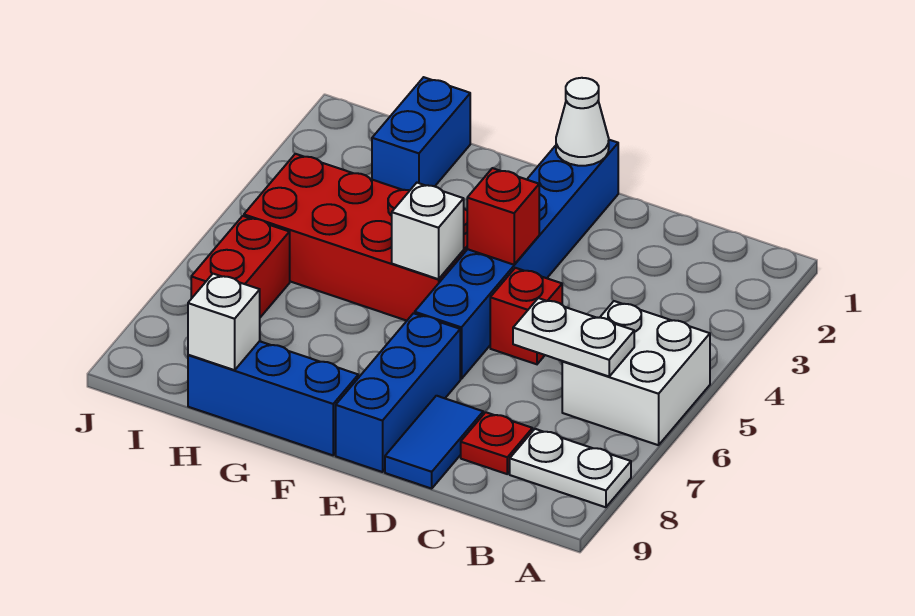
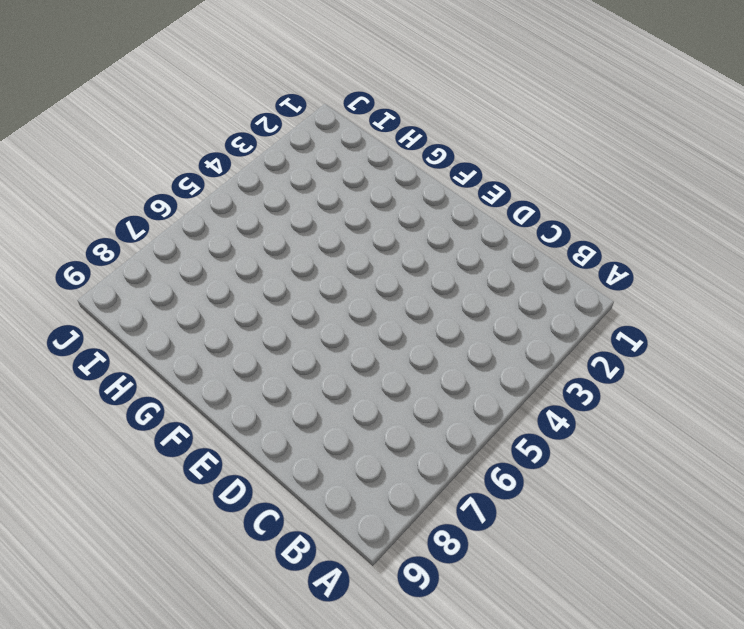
none -> white 2x2 brick [562,301,710,445]
none -> white 1x2 plate [510,429,631,507]
none -> red 1x1 plate [461,412,532,474]

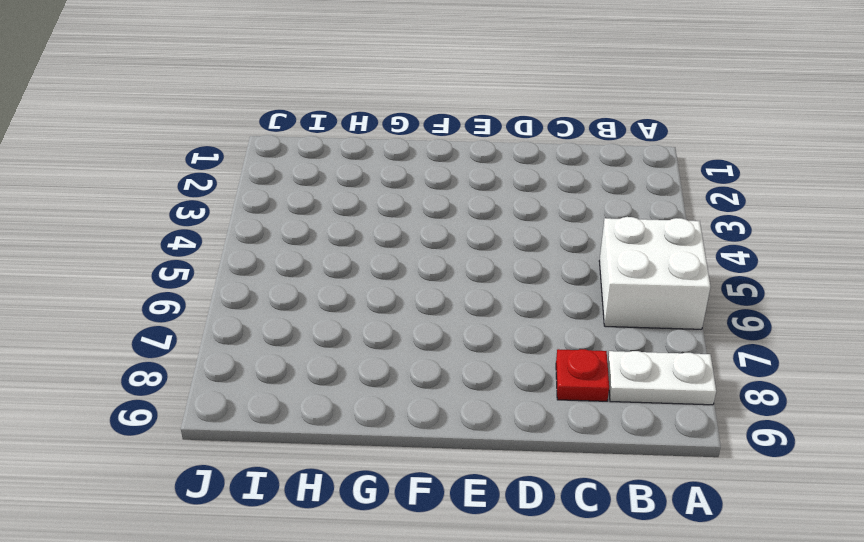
none -> red 1x1 brick [490,268,562,364]
none -> blue 1x2 tile [385,396,483,489]
none -> blue 1x6 brick [415,140,618,379]

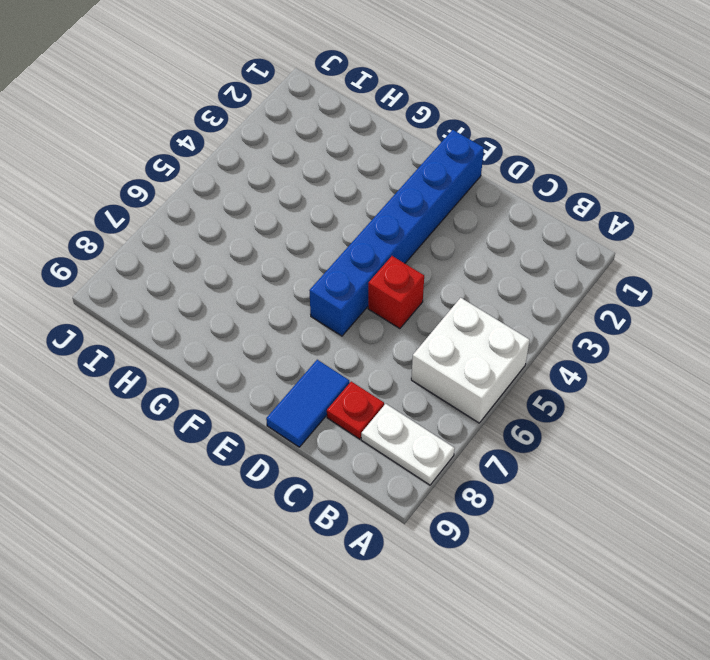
none -> blue 1x3 brick [336,313,460,472]
none -> red 2x4 brick [244,154,467,321]
none -> blue 1x3 brick [188,341,358,455]

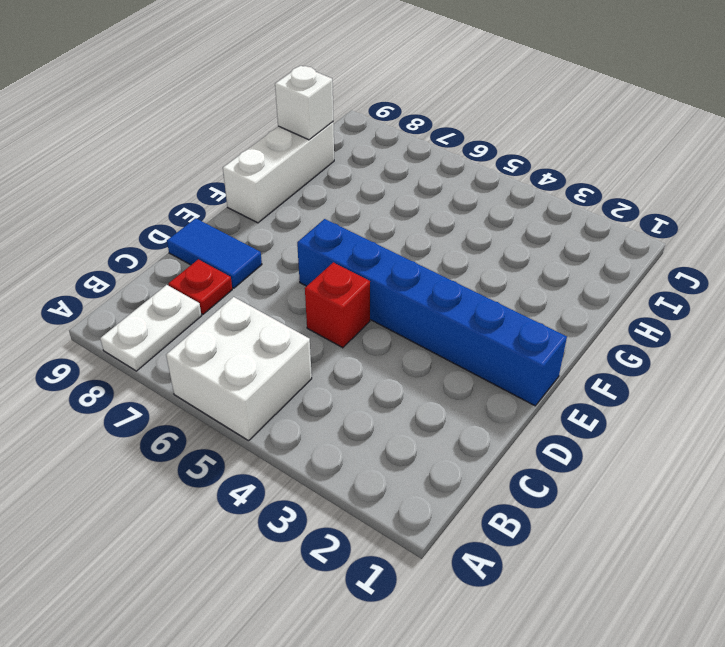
white 1x3 brick [223,122,334,223] -> blue 1x3 brick [188,341,358,455]
none -> blue 1x3 brick [336,313,460,472]
none -> red 2x4 brick [244,154,467,321]
none -> blue 1x2 brick [372,77,470,190]

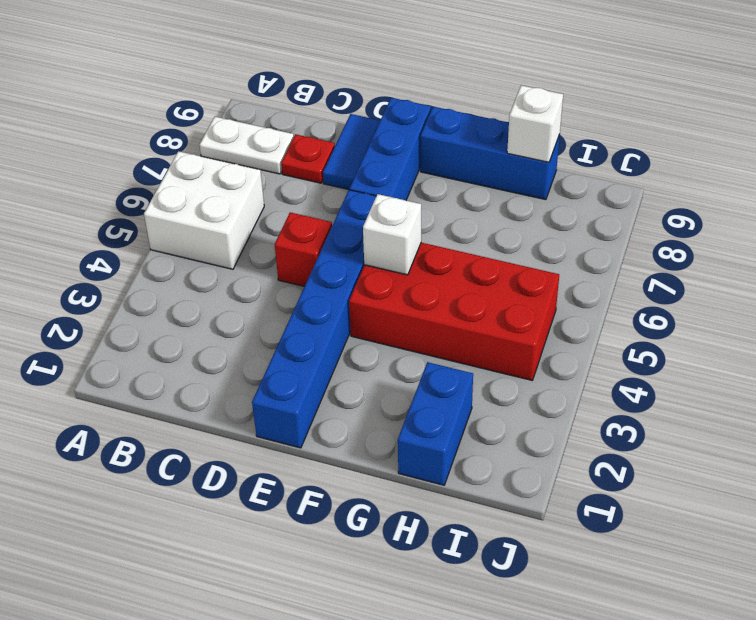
none -> red 1x2 brick [191,216,290,317]
none -> white 1x2 plate [513,298,634,376]
none -> white 1x1 cone [556,78,609,166]

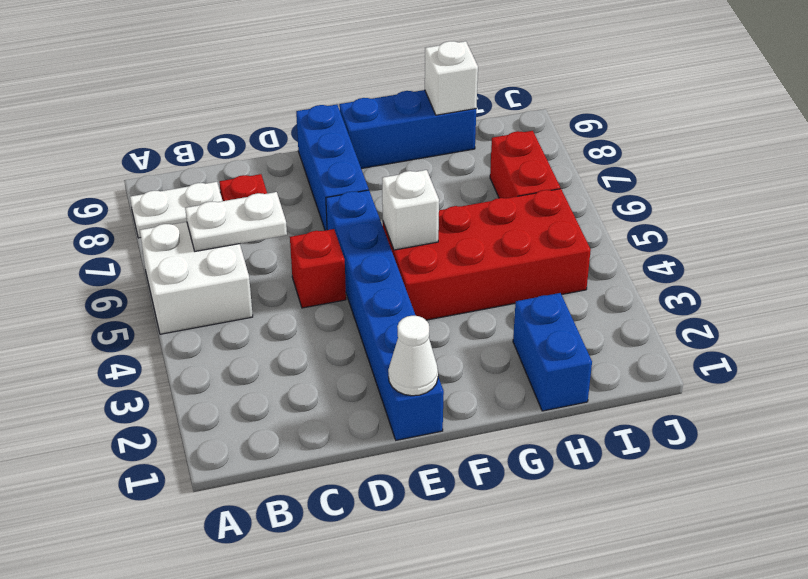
none -> blue 1x2 tile [385,396,483,489]
none -> red 1x1 brick [467,168,539,265]

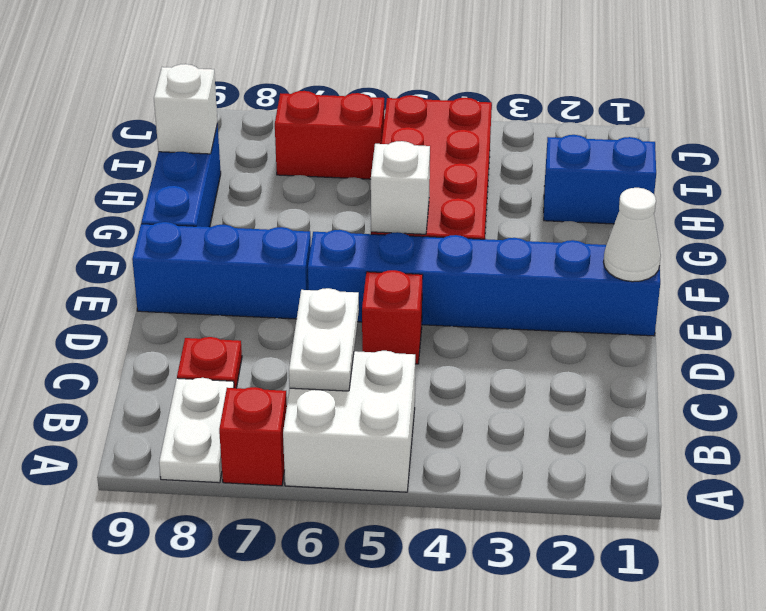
red 1x1 brick [219,387,287,486] -> red 1x1 brick moved to [467,168,539,265]
none -> blue 1x2 tile [385,396,483,489]

